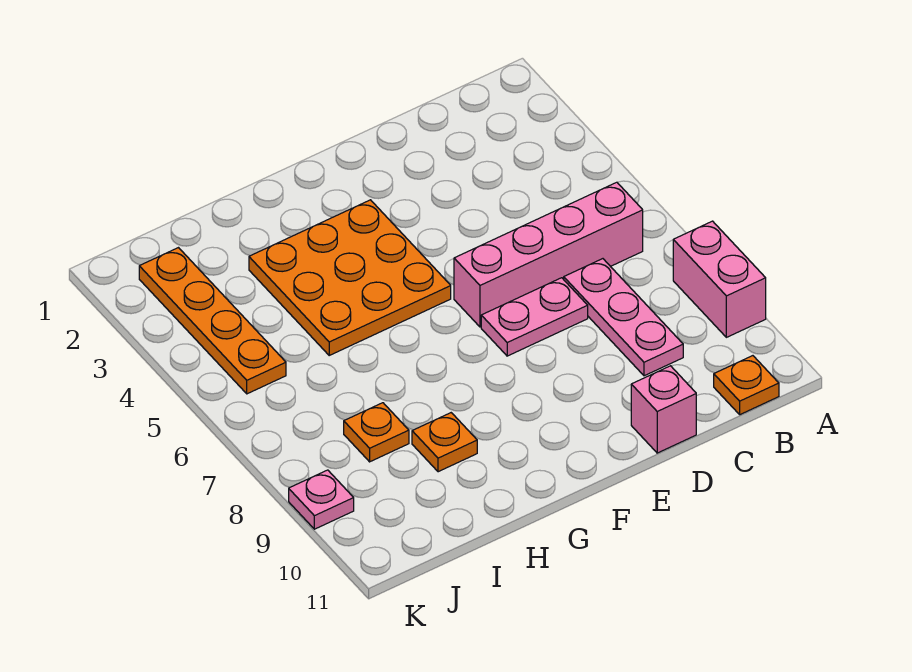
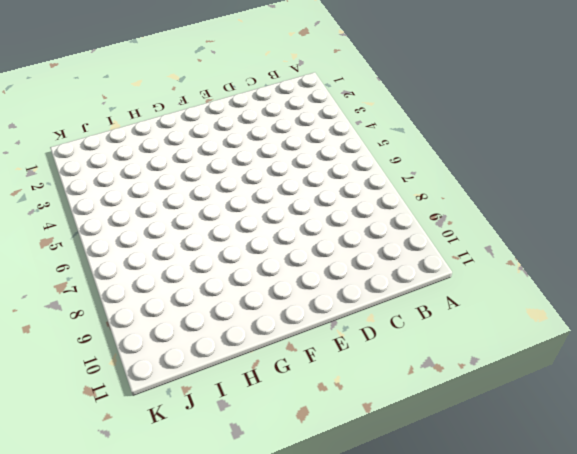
none -> pink 1x2 brick [673,221,766,337]
none -> pink 1x4 brick [454,182,643,327]

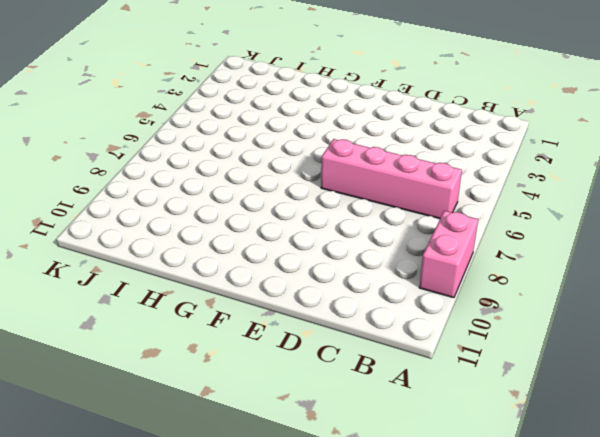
none -> orange 1x1 plate [714,356,779,415]
none -> pink 1x3 plate [564,259,683,376]

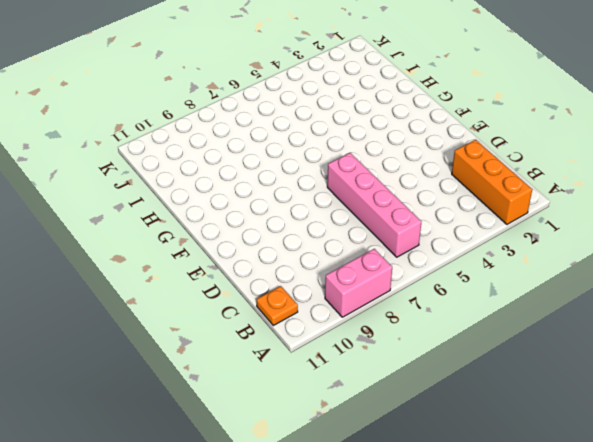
orange 1x3 brick [452,140,532,224] -> none
none -> pink 1x3 plate [564,259,683,376]
none -> pink 1x2 plate [481,278,588,356]

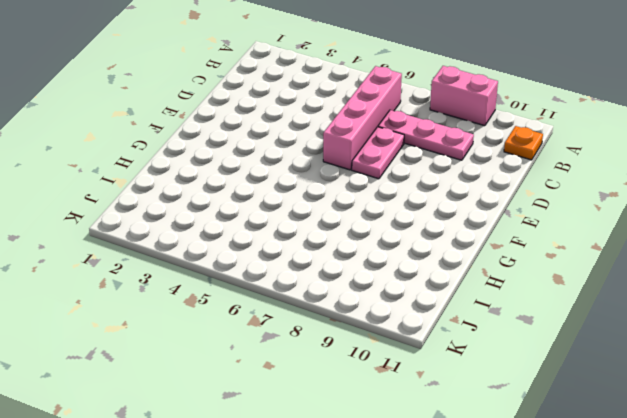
none -> pink 1x1 brick [631,366,696,453]
none -> orange 3x3 plate [249,200,451,355]

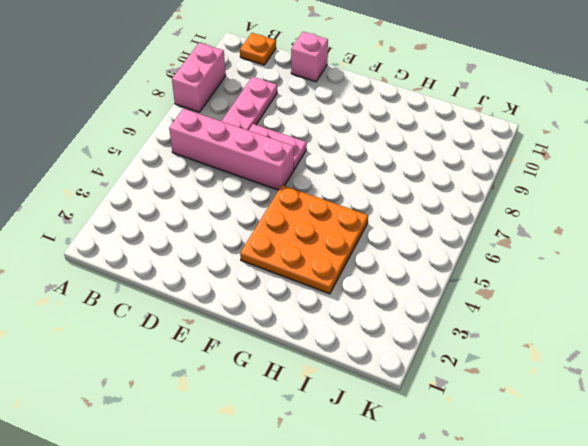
none -> orange 1x1 plate [412,413,477,472]
none -> orange 1x1 plate [344,403,409,462]

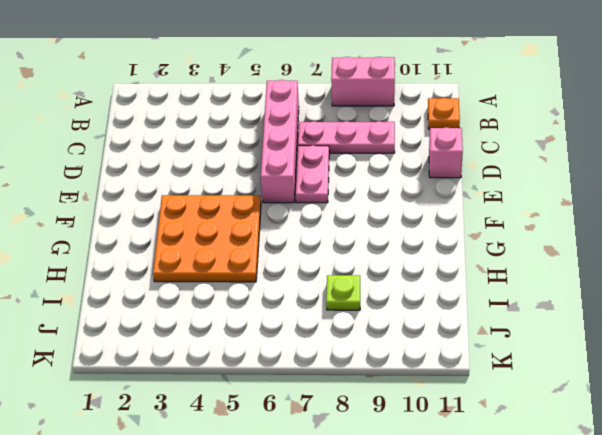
lime 1x1 plate [326,275,360,310] -> orange 1x1 plate [344,403,409,462]
none -> orange 1x1 plate [412,413,477,472]
none -> orange 1x4 plate [139,248,286,394]

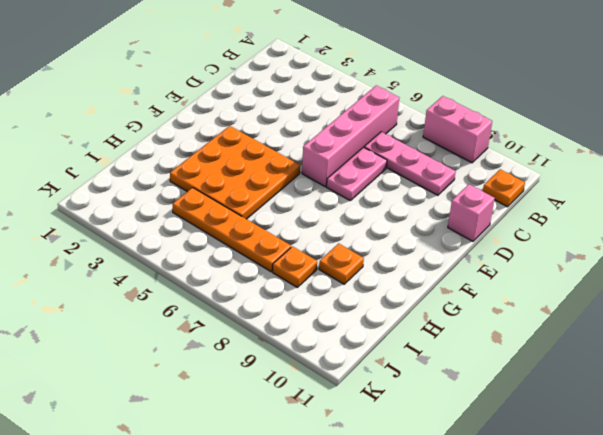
orange 1x4 plate [172,188,291,272] -> orange 1x4 plate moved to [139,248,286,394]
none -> pink 1x1 plate [289,470,354,529]

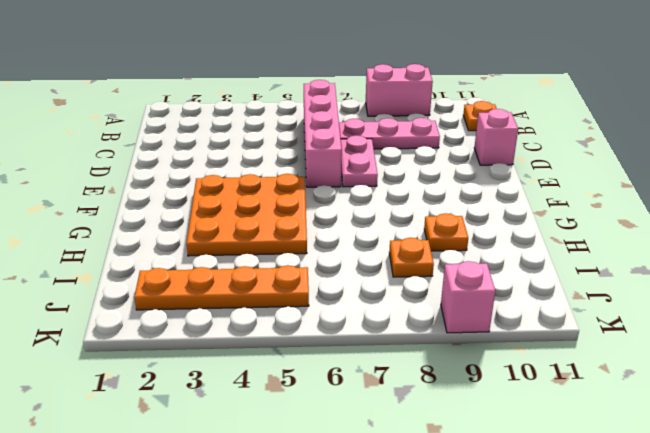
pink 1x1 brick [441,261,495,333] -> pink 1x1 plate [289,470,354,529]

